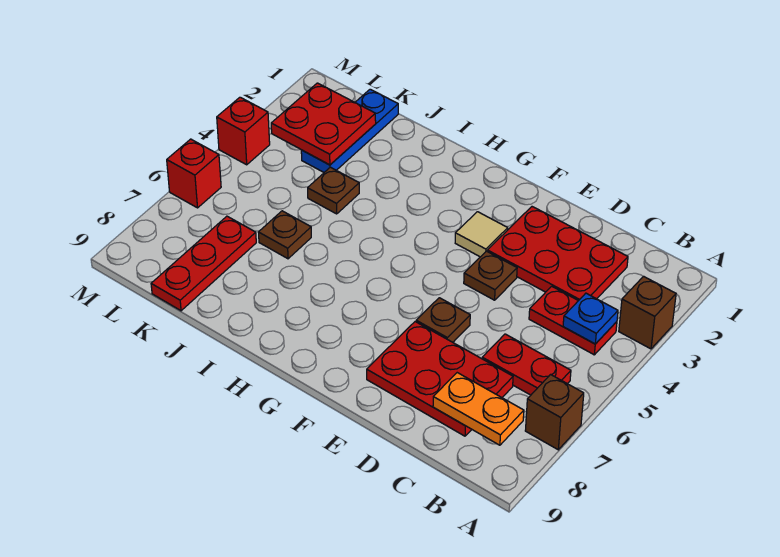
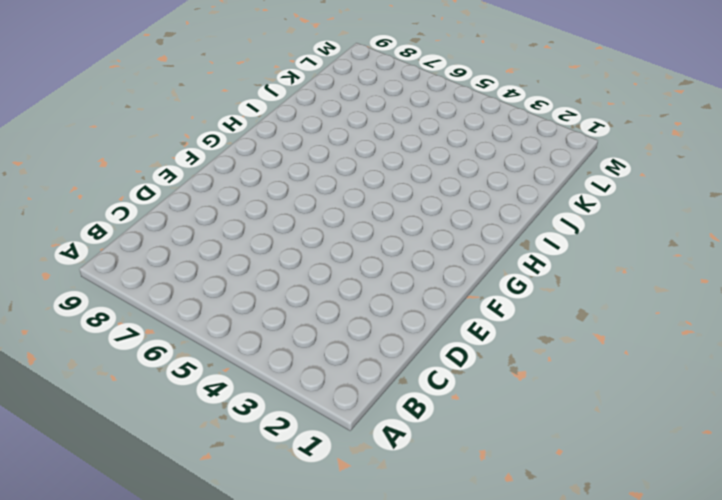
none -> brown 1x1 brick [619,276,676,349]
none -> brown 1x1 brick [525,375,584,450]
none -> red 1x2 plate [529,286,617,355]

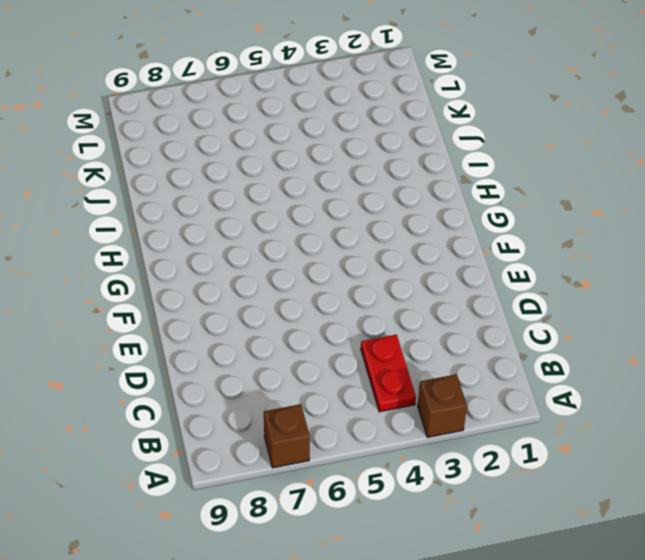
none -> red 1x2 plate [482,334,571,395]
none -> red 2x3 plate [487,207,628,301]
none -> red 2x3 plate [367,322,513,436]

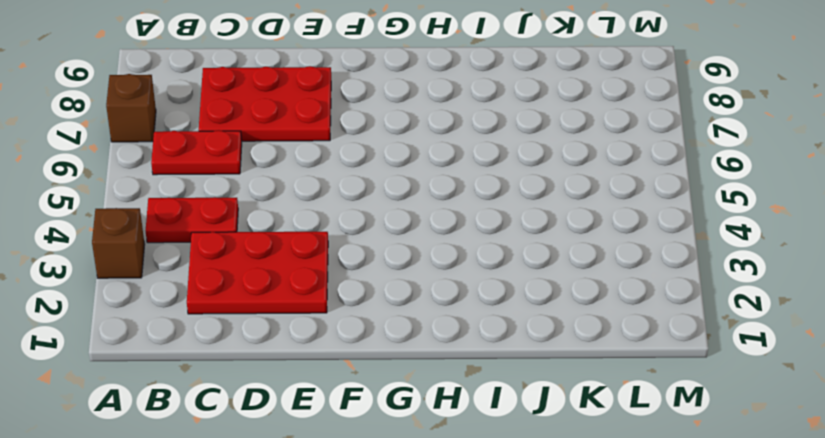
none -> brown 1x1 plate [464,251,517,300]
none -> brown 1x1 plate [416,298,470,342]
none -> tan 1x1 tile [455,212,508,257]

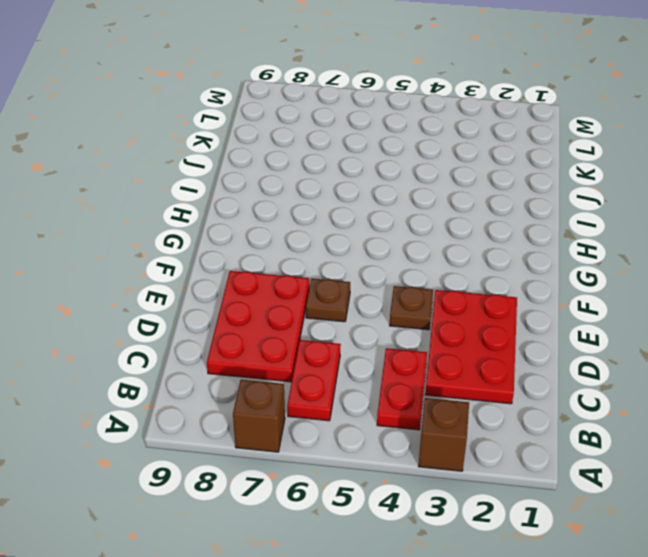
none -> tan 1x1 tile [455,212,508,257]
none -> brown 1x1 plate [308,167,359,214]
none -> brown 1x1 plate [258,211,311,259]

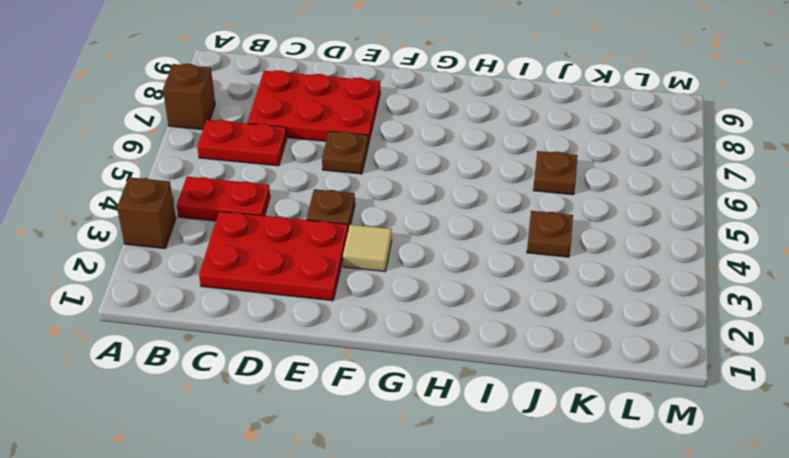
none -> blue 1x3 plate [301,89,398,172]
none -> red 1x3 plate [151,216,256,311]
none -> red 1x1 brick [217,97,270,165]

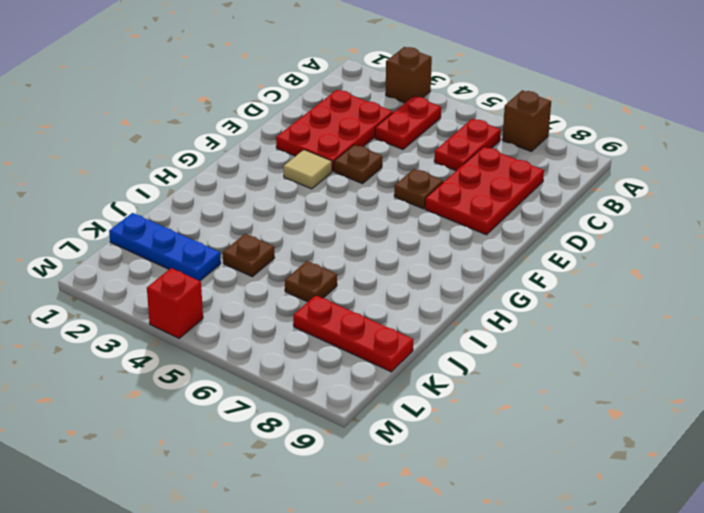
none -> red 1x1 brick [167,139,221,208]
none -> blue 1x1 plate [563,293,618,344]
none -> orange 1x2 plate [433,373,524,445]

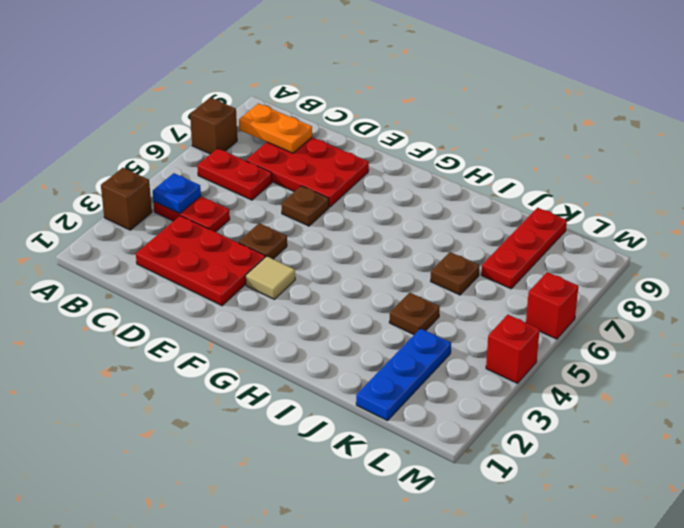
none -> red 2x2 plate [271,83,376,165]

